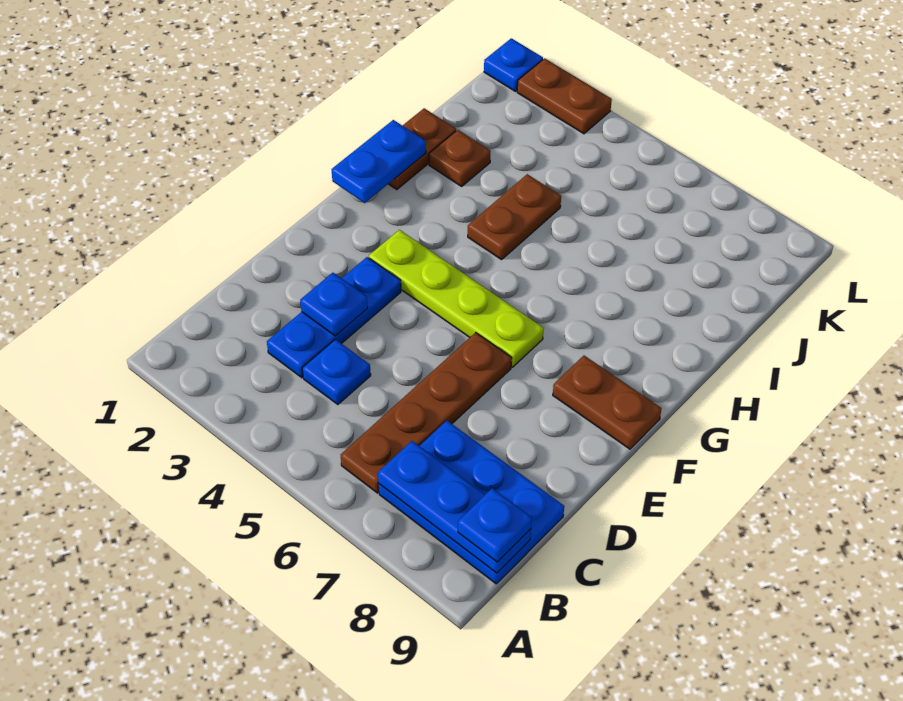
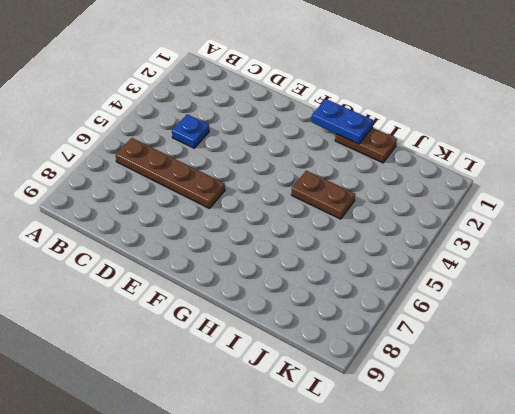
none -> blue 2x3 plate [379,421,564,584]
none -> blue 1x3 plate [267,257,401,378]
none -> lime 1x4 plate [369,230,544,367]

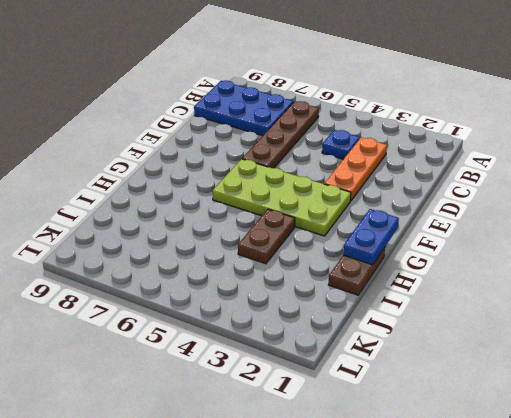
orange 1x3 plate [324,137,387,201] -> blue 1x3 plate [267,257,401,378]
lime 2x4 plate [213,159,351,236] -> lime 1x4 plate [369,230,544,367]
none -> brown 1x2 plate [553,356,662,449]
none -> brown 1x1 plate [429,130,490,186]
none -> blue 1x1 plate [484,38,543,91]

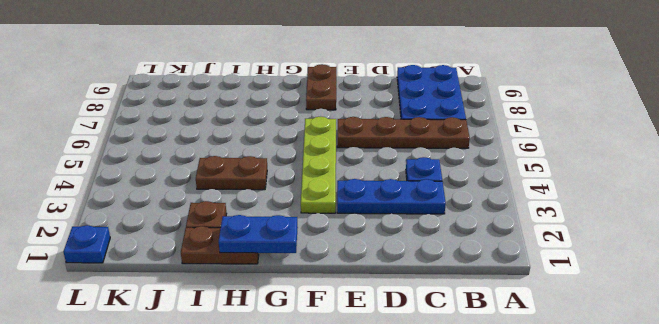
none -> brown 1x2 plate [517,58,612,134]
none -> blue 1x3 plate [378,441,531,573]
none -> blue 1x1 plate [300,273,368,336]

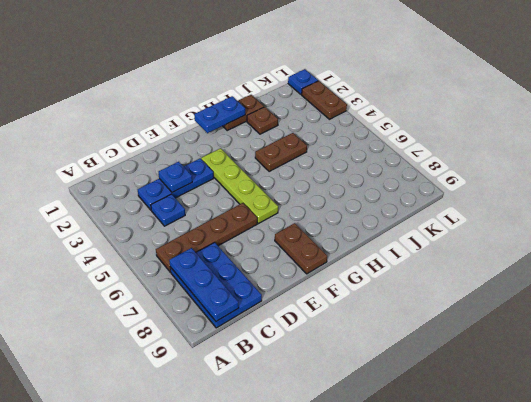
none -> blue 1x1 plate [458,488,532,562]

